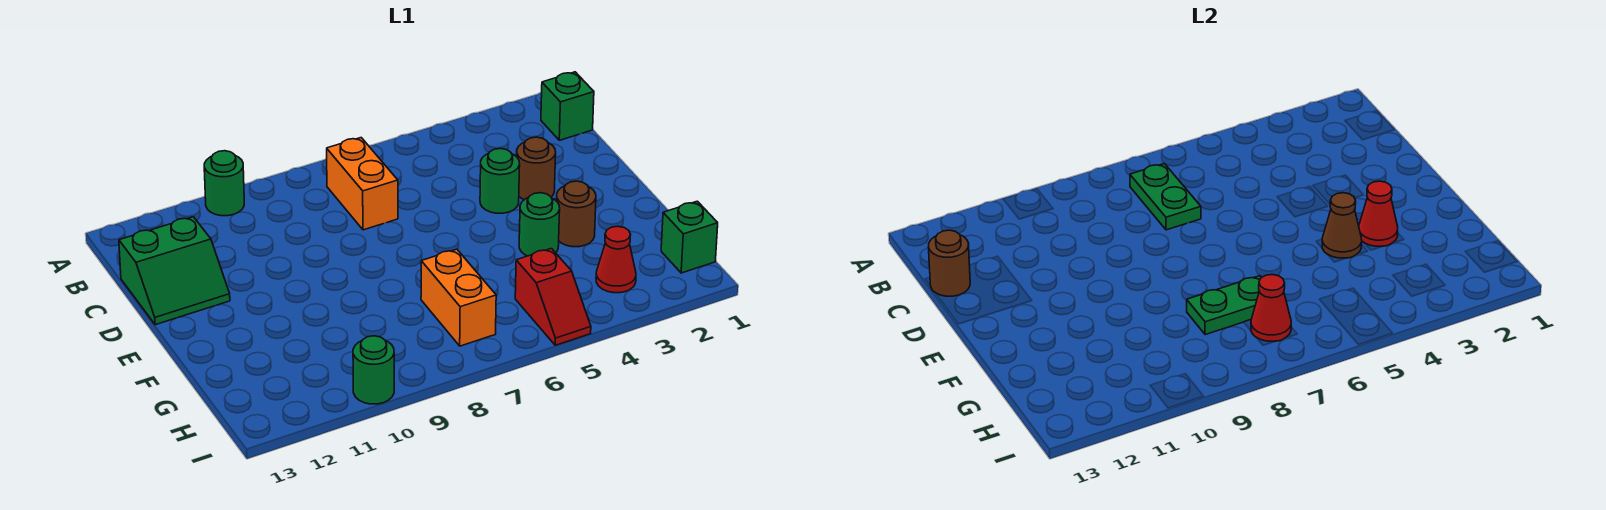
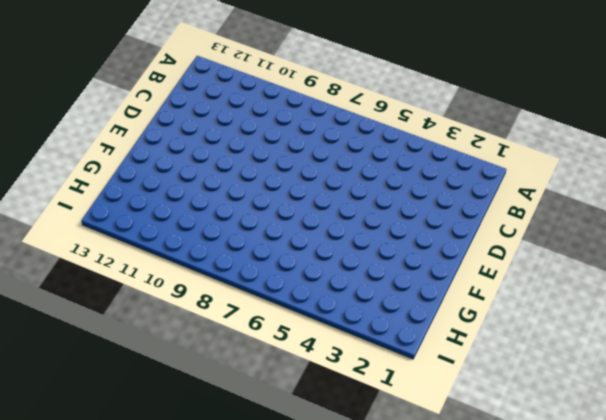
none -> green 1x1 round brick [204,151,244,216]
none -> green 1x1 brick [541,72,594,140]
none -> orange 1x2 brick [327,138,398,230]

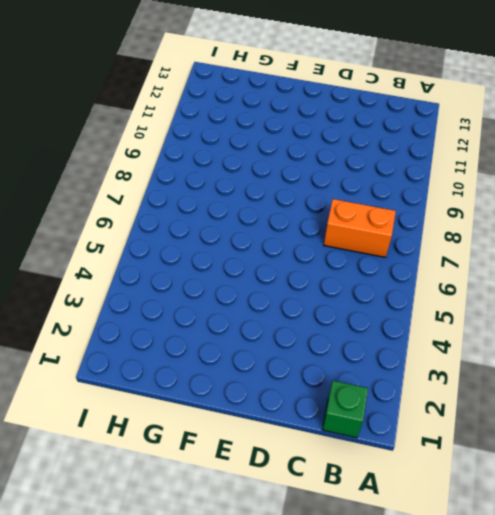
none -> green 1x1 round brick [204,151,244,216]
none -> green 2x2 slope [119,217,230,325]
none -> brown 1x1 round brick [517,137,556,200]

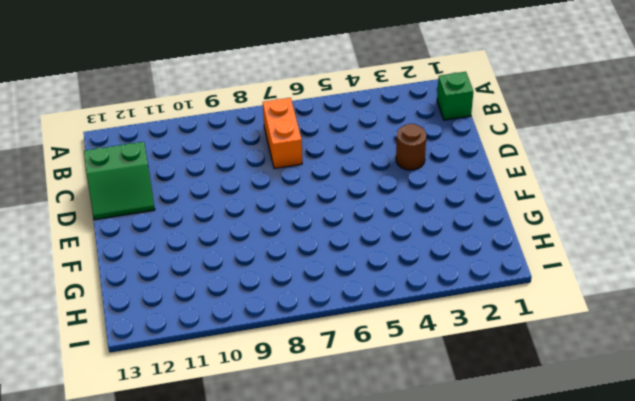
none -> green 1x1 round brick [204,151,244,216]
none -> green 1x1 round brick [480,149,520,213]
none -> brown 1x1 round brick [556,181,596,247]

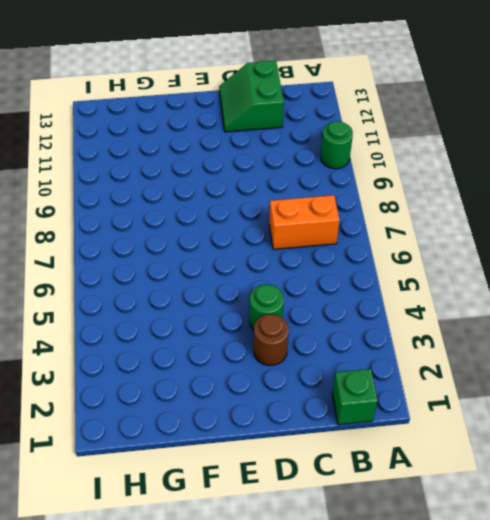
none -> brown 1x1 round brick [556,181,596,247]
none -> green 1x1 round brick [519,193,560,256]
none -> orange 1x2 brick [421,249,496,346]

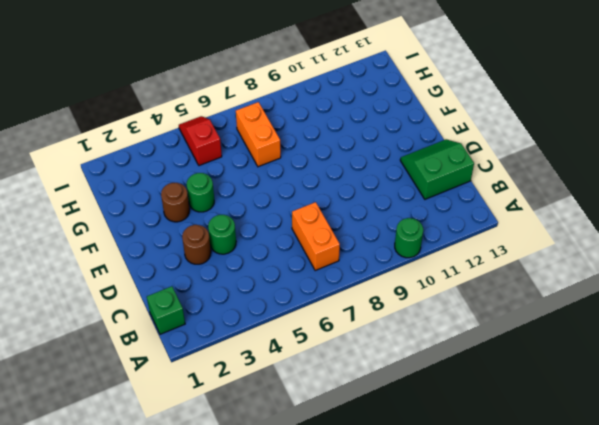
none -> green 1x1 brick [661,201,718,273]
none -> red 1x1 cone [596,226,636,293]
none -> green 1x1 round brick [353,336,394,404]

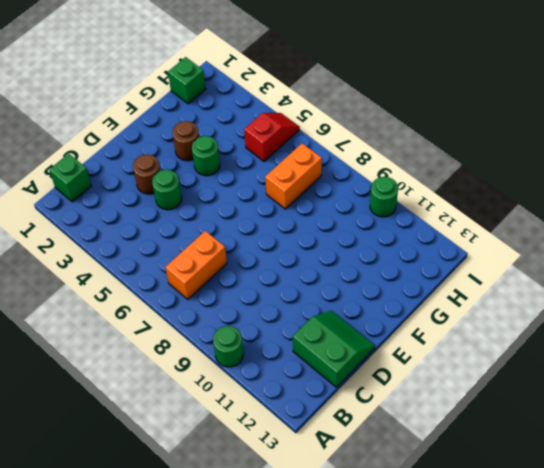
none -> red 1x1 cone [596,226,636,293]
none -> green 1x2 plate [1130,164,1201,230]
none -> brown 1x1 round brick [929,230,970,296]

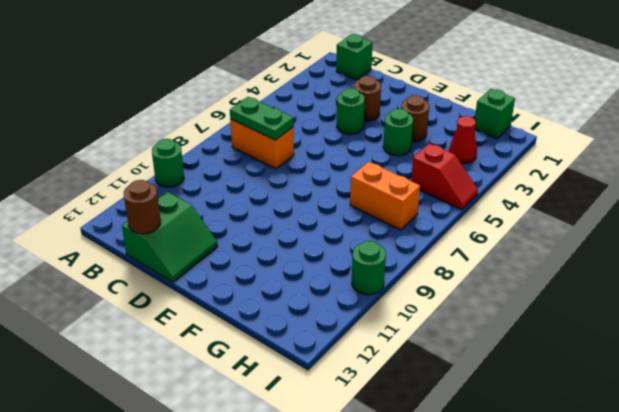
none -> red 1x1 cone [1359,181,1398,246]
none -> brown 1x1 cone [1322,193,1362,258]
none -> green 1x2 plate [1187,276,1261,335]

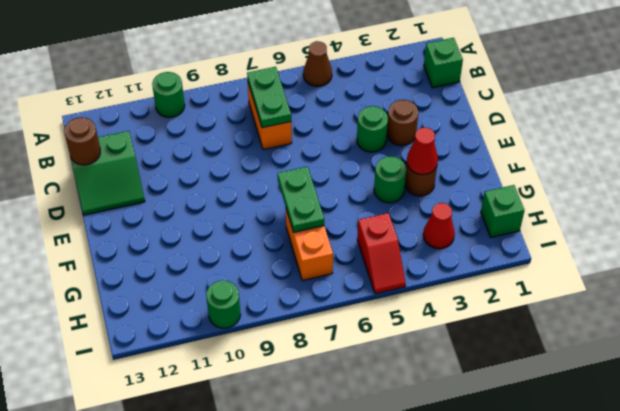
brown 1x1 cone [303,41,332,87] -> brown 1x1 cone moved to [1322,193,1362,258]
green 1x2 plate [278,167,324,232] -> green 1x2 plate turned to [1187,276,1261,335]
none -> red 1x1 cone [1251,275,1291,341]

